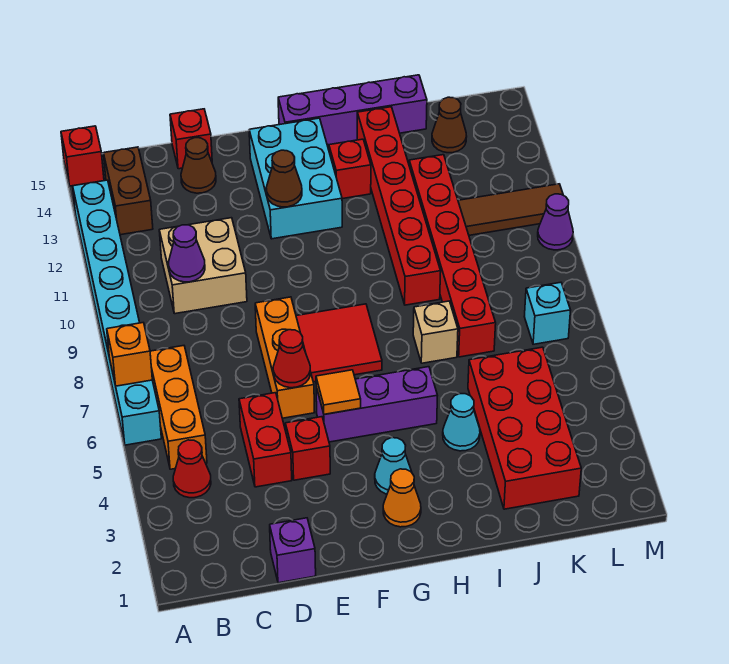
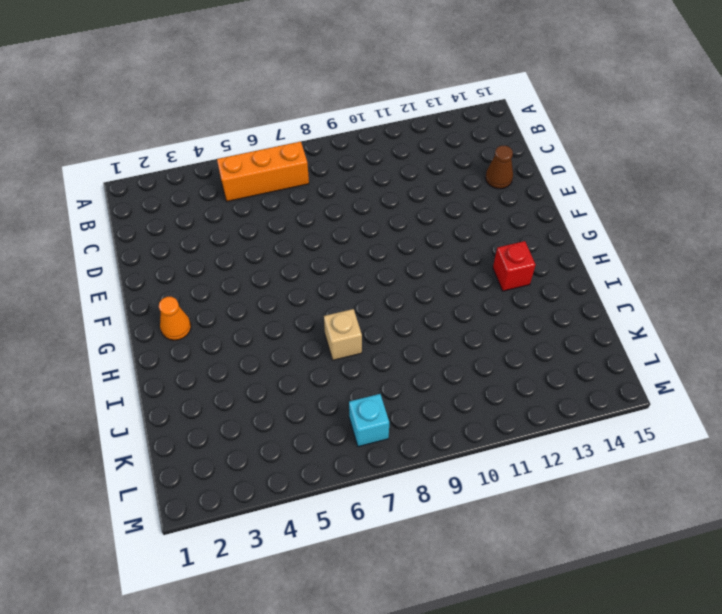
none -> cyan 1x8 brick [73,180,161,445]
none -> red 1x1 brick [61,126,104,186]
none -> red 1x1 cone [173,440,211,498]
none -> brown 1x2 brick [104,147,153,235]

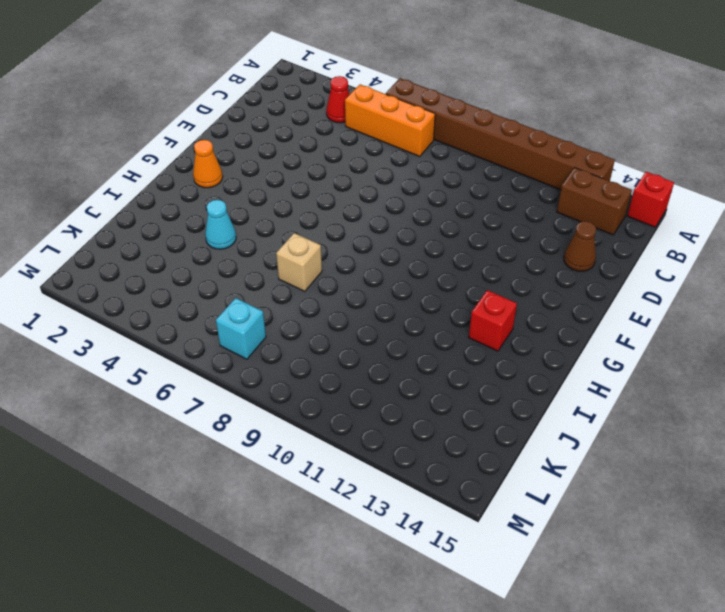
brown 1x8 brick [386,78,615,190] -> cyan 1x8 brick [73,180,161,445]
none -> tan 2x2 brick [159,218,247,314]
none -> purple 1x1 brick [270,518,316,583]
none -> red 1x2 brick [239,393,292,487]
none -> red 1x1 brick [170,109,212,169]

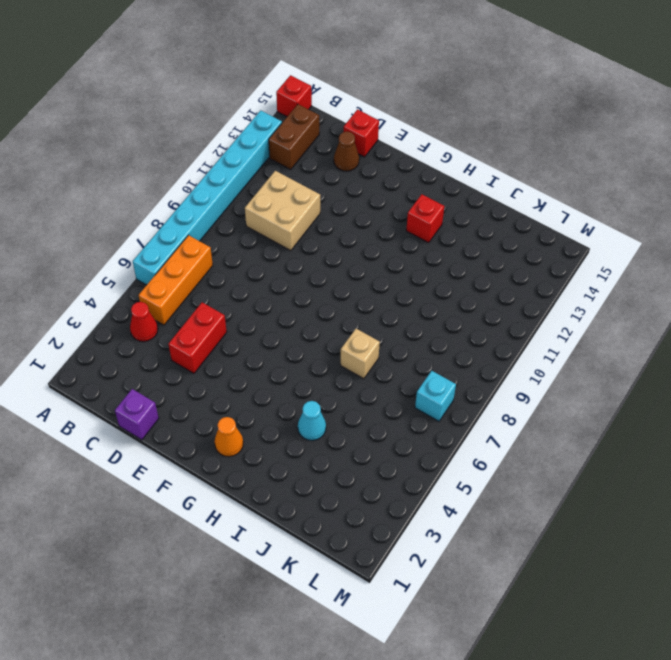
none -> red 1x1 brick [285,417,330,480]
none -> orange 1x3 brick [255,297,315,418]
none -> purple 1x3 brick [316,367,438,442]
none -> red 2x2 tile [296,304,382,382]

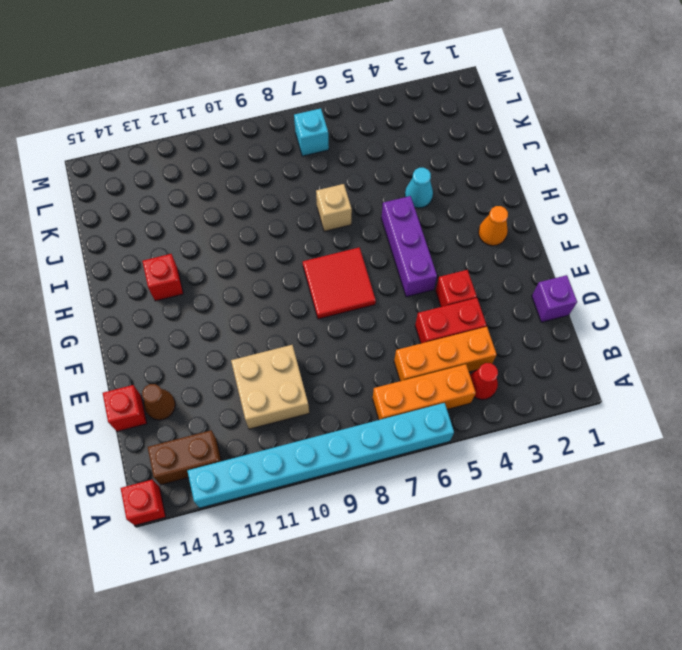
orange 1x3 brick [394,327,497,381] -> orange 1x3 brick moved to [255,297,315,418]
none -> cyan 2x3 brick [249,118,342,239]
none -> cyan 1x1 cone [375,438,412,494]
none -> purple 1x4 brick [278,75,427,145]
none -> red 1x6 brick [357,107,441,305]

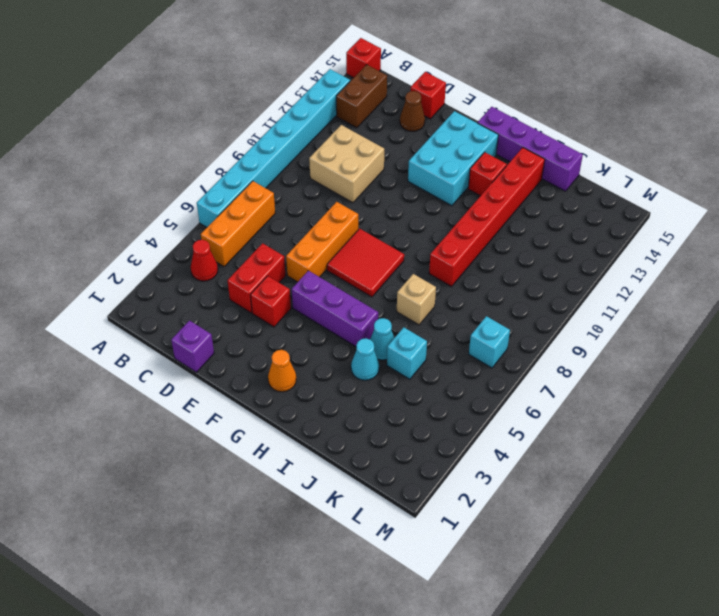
cyan 1x1 cone [370,318,394,360] -> cyan 1x1 cone moved to [375,438,412,494]
cyan 1x1 brick [387,327,427,379] -> red 2x4 brick [468,347,581,509]
none -> red 1x6 brick [409,155,496,357]
none -> brown 1x3 tile [458,184,563,235]
none -> brown 1x1 cone [432,97,467,153]
none -> purple 1x1 cone [538,194,573,250]

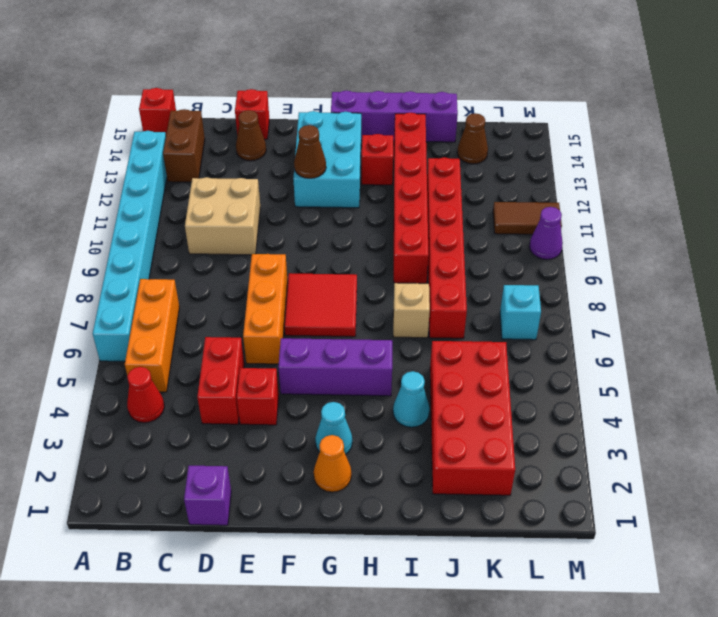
brown 1x2 tile [493,202,562,234] -> brown 1x3 tile [458,184,563,235]
none -> orange 1x1 brick [107,323,152,386]
none -> purple 1x1 cone [169,225,205,282]
none -> red 1x1 cone [273,330,310,388]
none -> orange 1x1 tile [316,370,361,414]

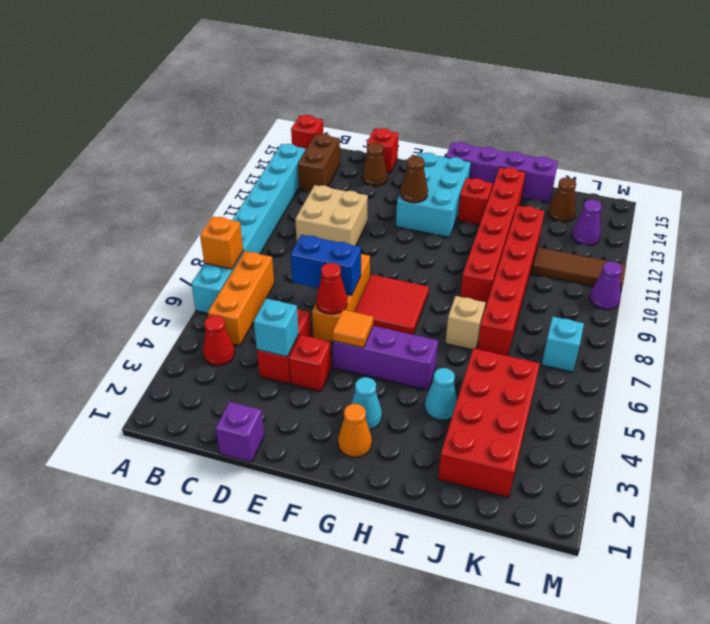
cyan 1x1 brick [254,299,299,357] -> none
blue 1x2 brick [291,235,361,295] -> none
purple 1x1 cone [572,200,602,246] -> purple 1x1 cone moved to [169,225,205,282]

